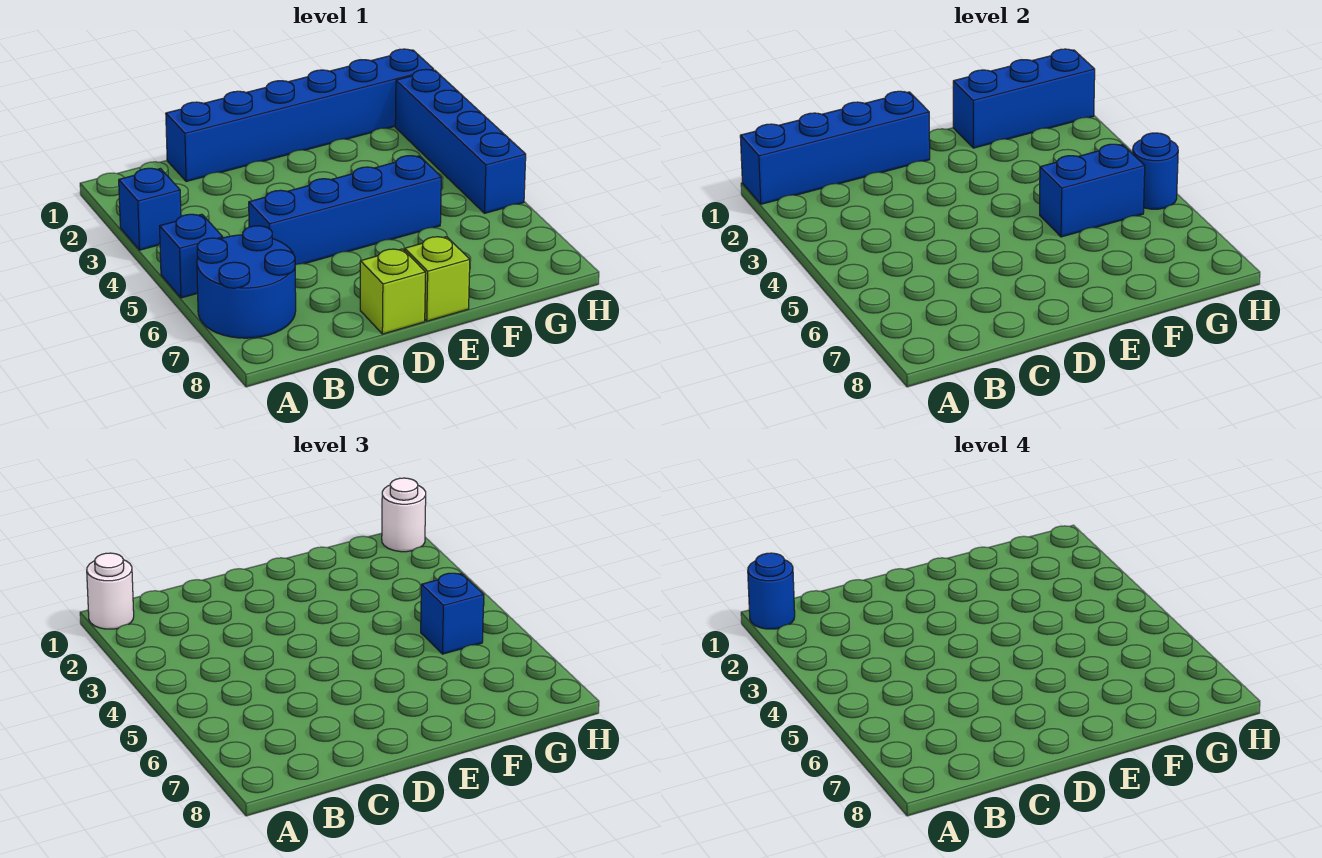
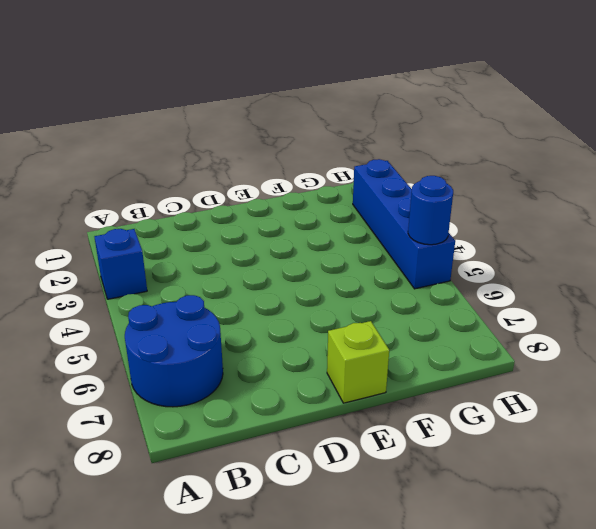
none -> blue 1x1 brick [160,214,223,298]
none -> blue 1x6 brick [166,49,434,182]
none -> blue 1x4 brick [249,156,441,265]

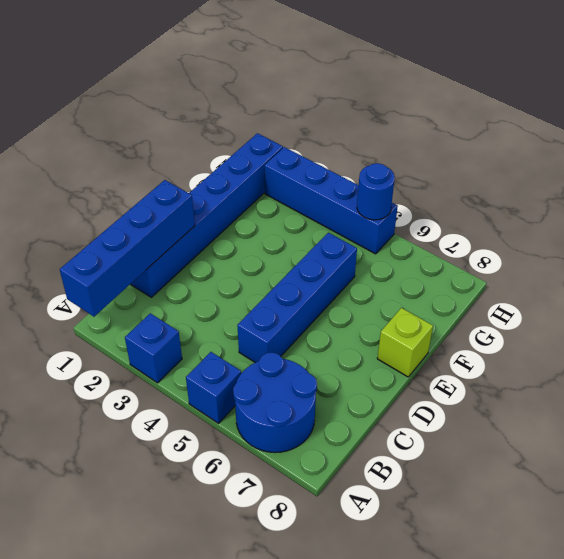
none -> lime 1x1 brick [360,249,426,334]
none -> blue 1x3 brick [953,49,1095,148]
none -> blue 1x2 brick [1040,144,1145,237]

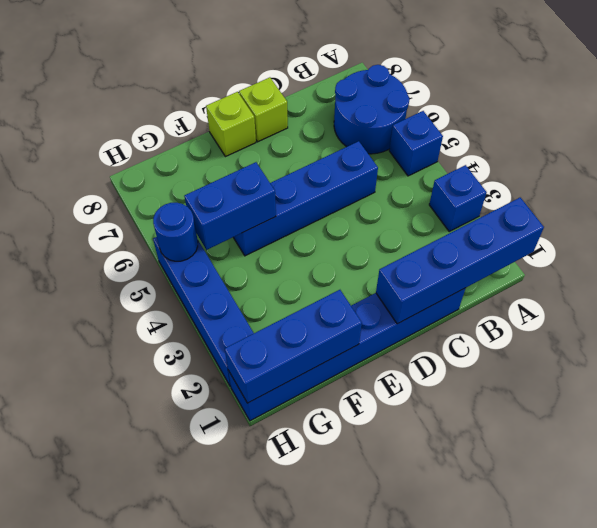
none -> white 1x1 round brick [87,553,134,629]
none -> blue 1x1 brick [421,573,484,654]
none -> white 1x1 round brick [382,478,426,552]

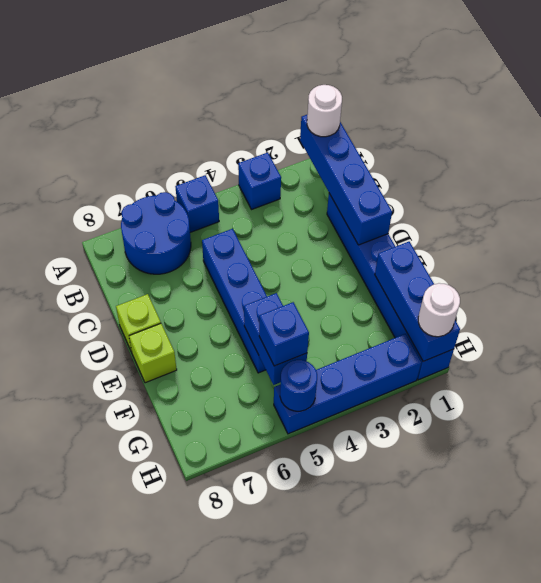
none -> blue 1x1 round brick [748,553,795,629]

